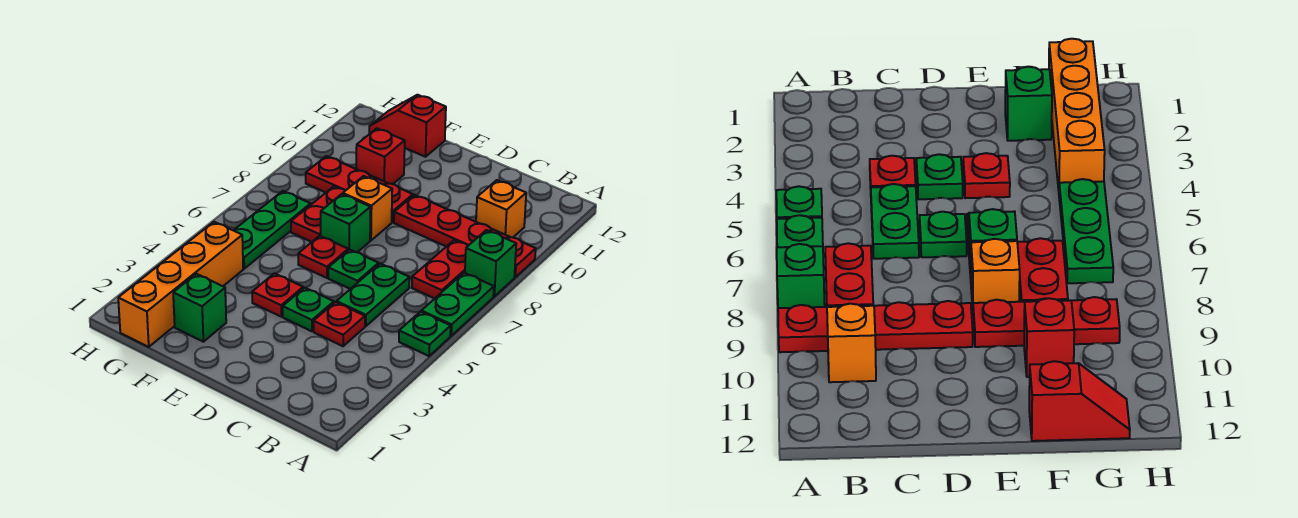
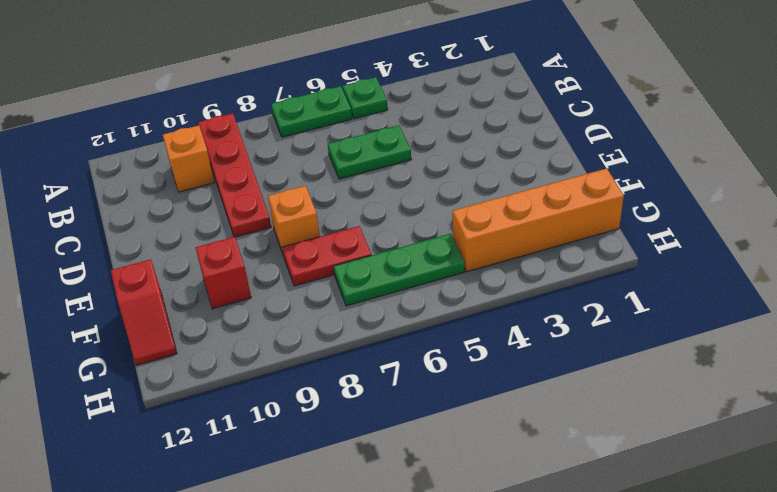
none -> green 1x1 brick [465,230,516,296]
none -> red 1x2 plate [412,240,468,298]
none -> red 1x1 plate [313,302,365,346]

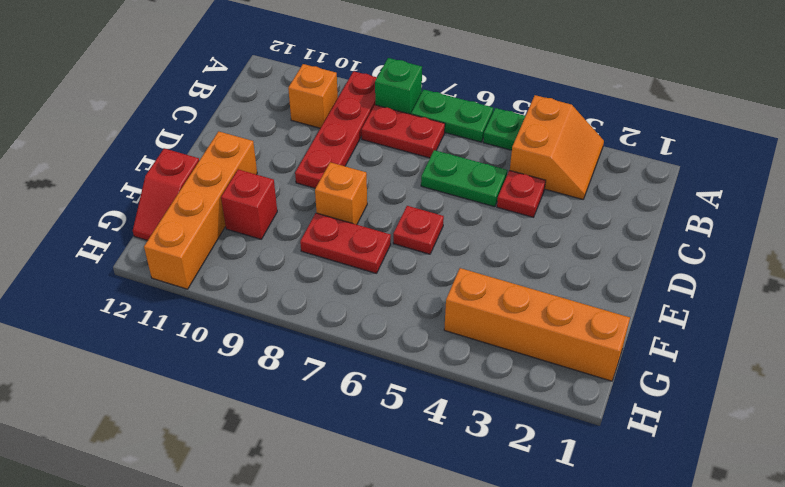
orange 2x2 slope [510,95,604,199] -> none
orange 1x4 brick [144,131,257,289] -> none
none -> green 1x1 plate [283,288,334,331]
none -> green 1x1 plate [328,250,379,289]
none -> red 1x1 plate [252,273,303,316]

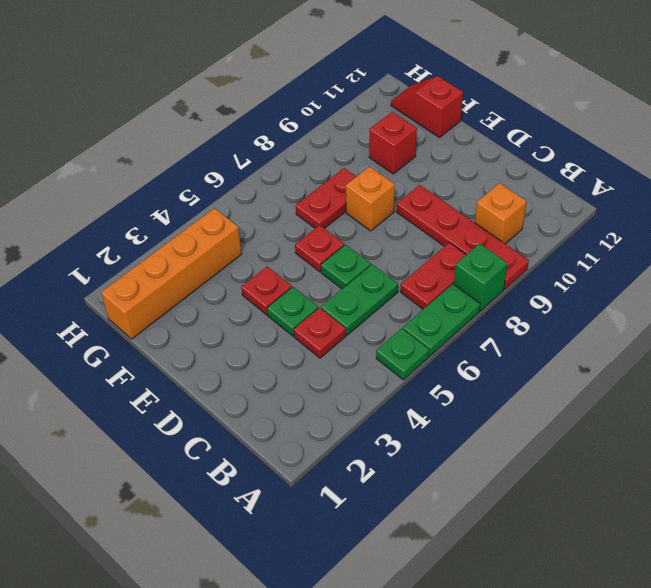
none -> green 1x1 brick [321,194,370,252]
none -> red 1x3 plate [306,156,413,222]
none -> green 1x1 brick [173,274,226,342]

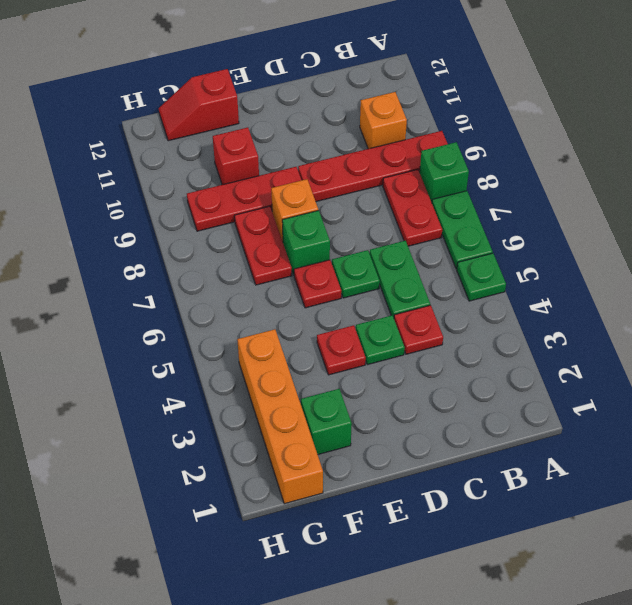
none -> green 1x3 plate [234,191,311,269]

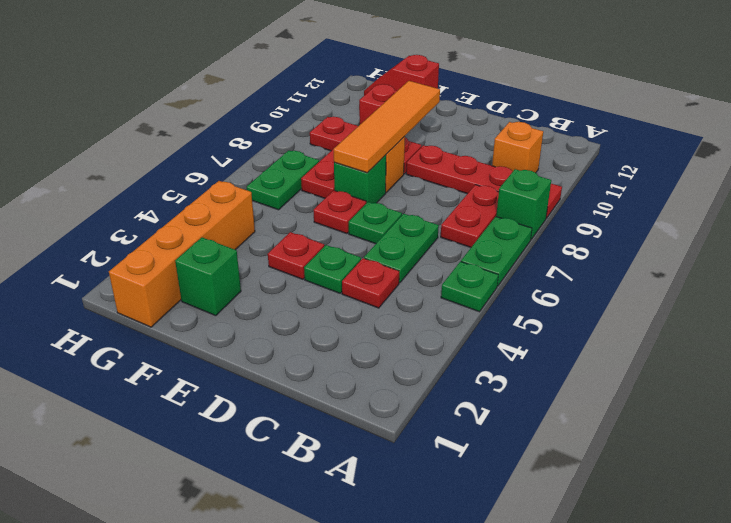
orange 1x4 tile [334,81,440,173] -> none
green 1x2 plate [247,151,319,210] -> green 1x3 plate [234,191,311,269]

